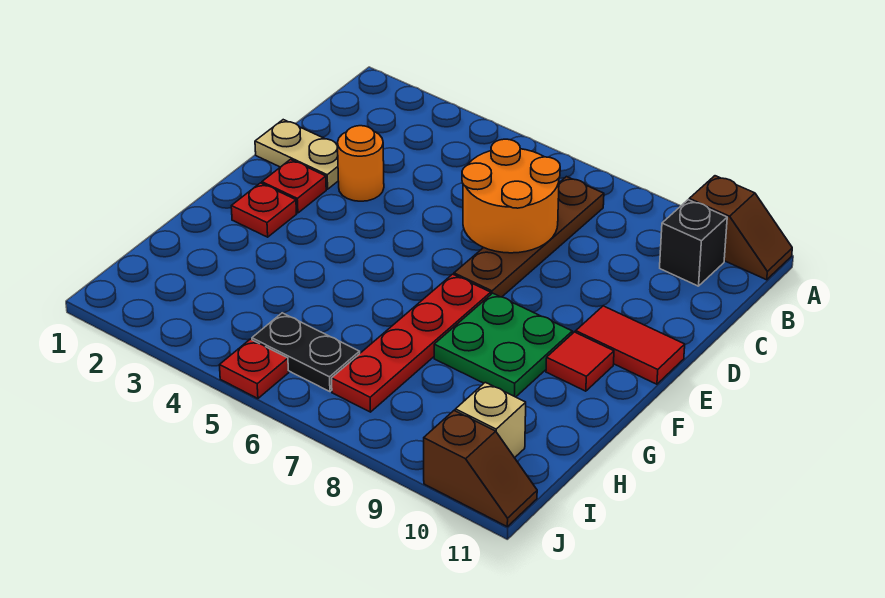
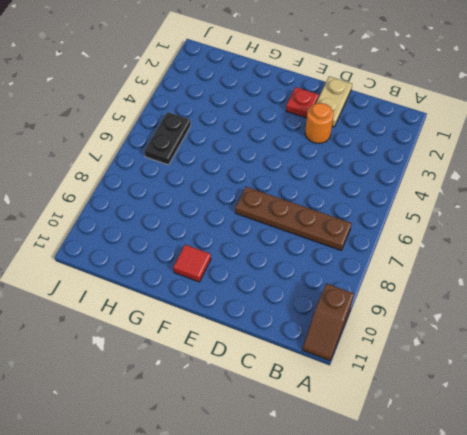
none -> black 1x1 brick [660,200,727,286]
none -> red 1x2 tile [576,306,685,384]
none -> red 1x1 plate [231,183,296,237]

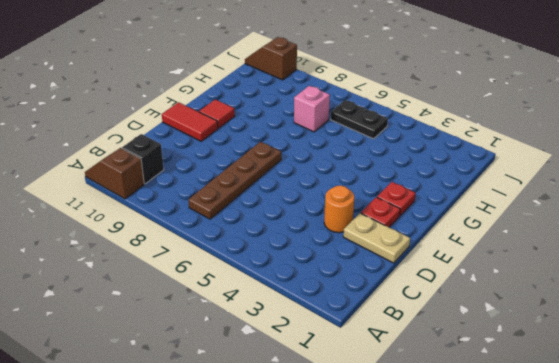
pink 1x1 brick [294,86,330,132] -> red 1x4 plate [332,274,491,412]
none -> green 2x2 plate [434,293,572,397]
none -> tan 1x1 brick [455,382,526,458]
none -> red 1x1 plate [219,339,289,399]

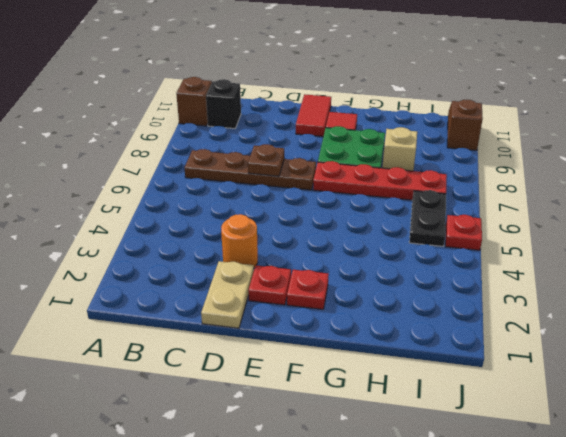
brown 1x1 plate [248,144,284,176] -> orange 2x2 round brick [462,139,560,253]
tan 1x1 brick [382,127,417,171] -> tan 1x1 brick moved to [455,382,526,458]

